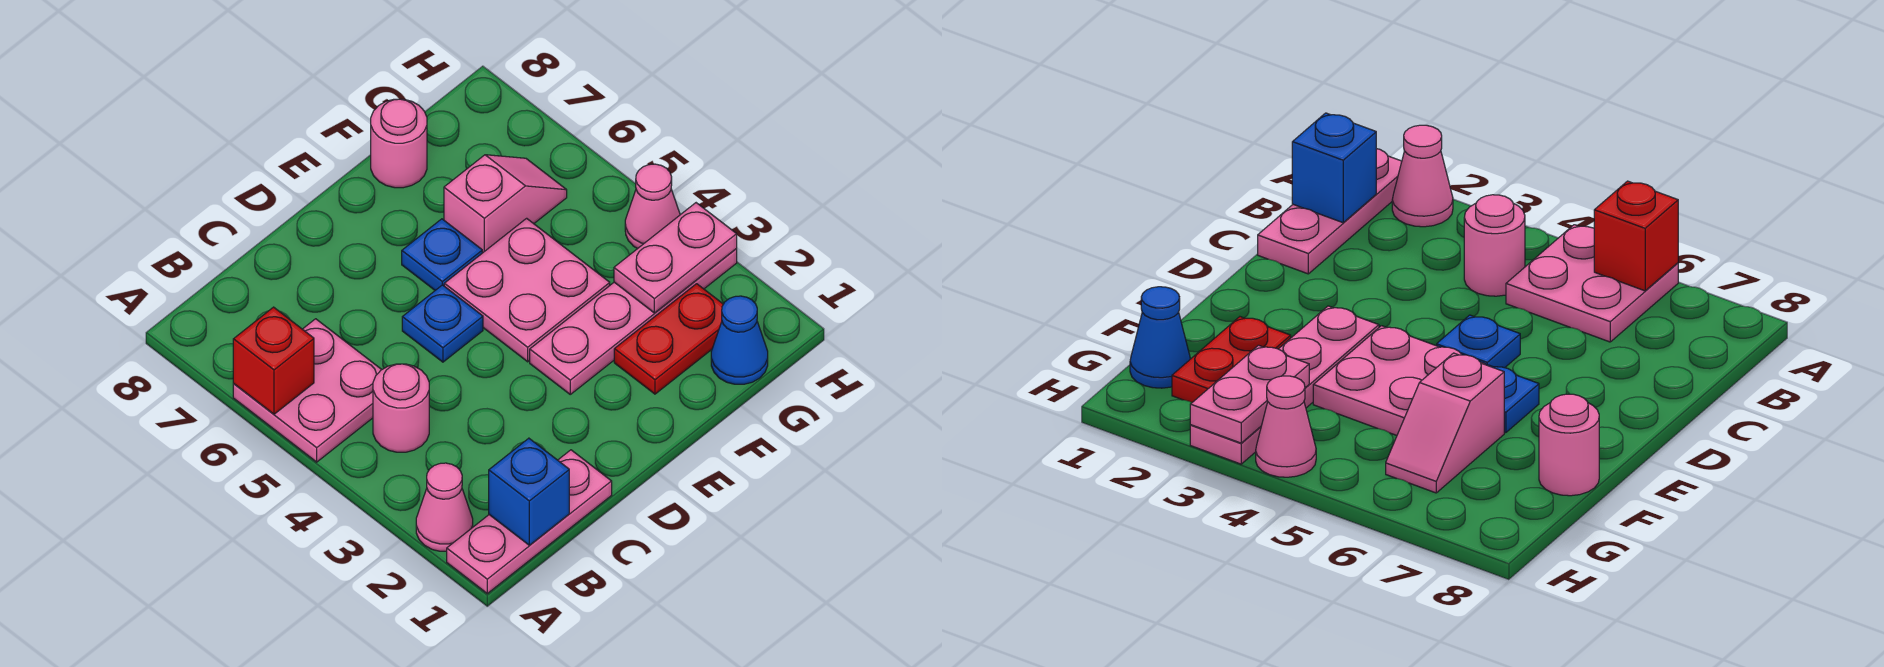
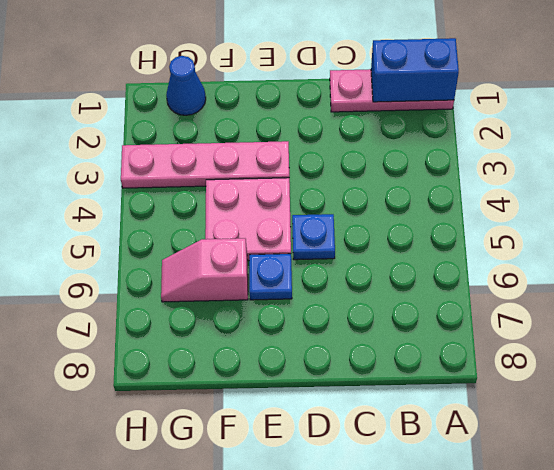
blue 1x2 brick [371,38,459,102] -> blue 1x1 brick [489,438,569,545]
none -> pink 1x1 cone [416,463,473,551]
none -> pink 2x2 plate [233,319,382,462]
none -> pink 1x1 round brick [373,364,429,452]

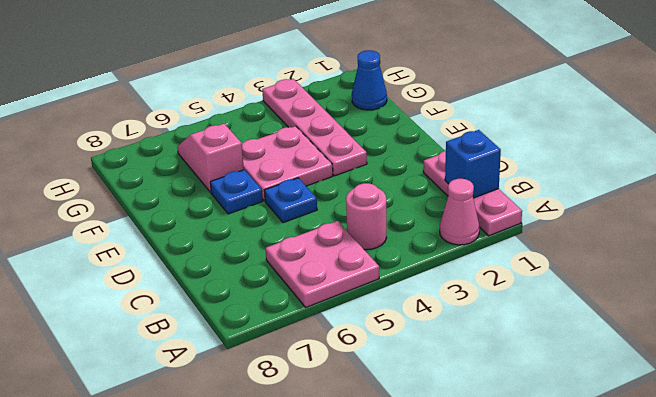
none -> red 1x2 plate [614,284,723,394]
none -> pink 1x1 round brick [371,99,427,188]
none -> pink 1x1 cone [625,164,680,249]

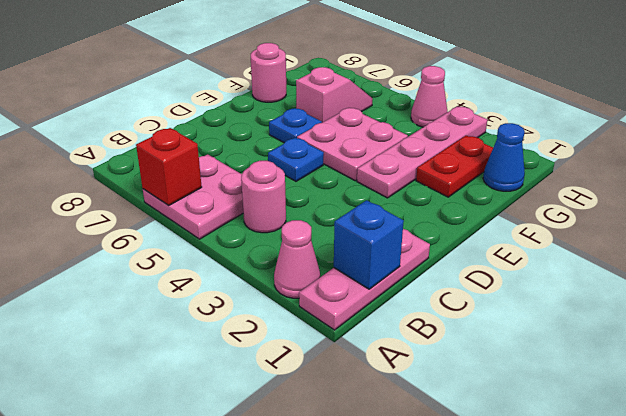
none -> pink 1x2 plate [614,203,737,313]

